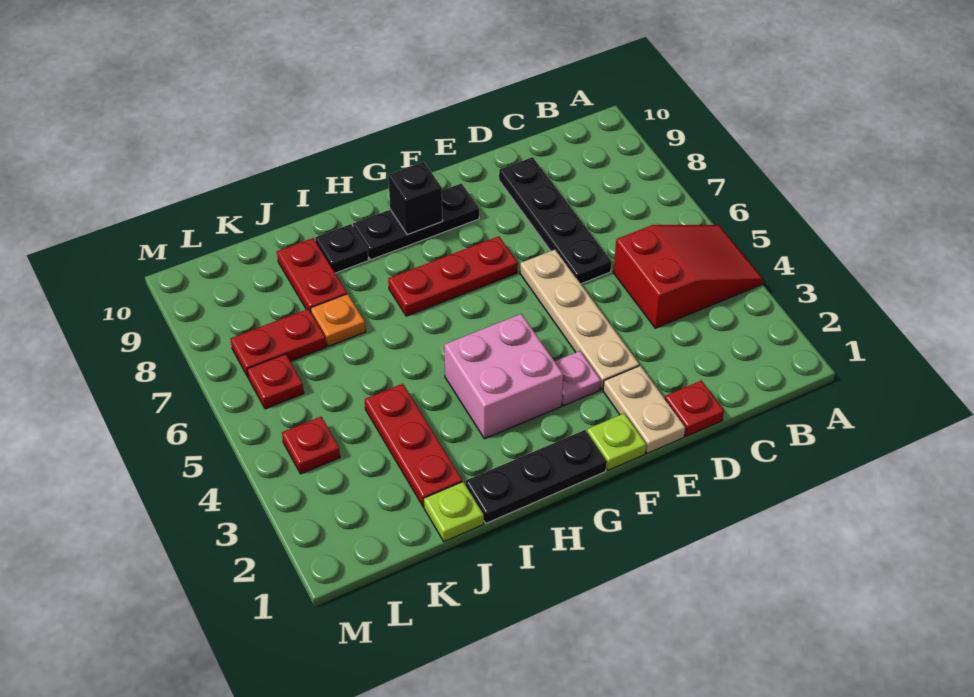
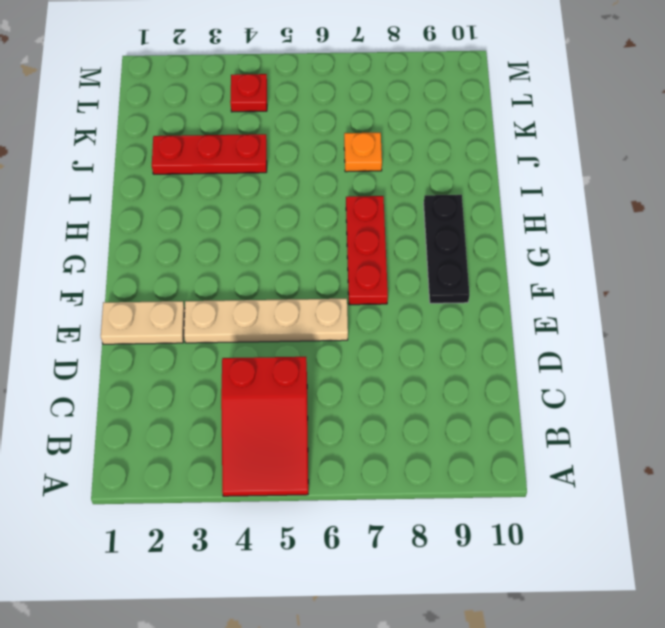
none -> red 1x1 plate [665,381,724,436]
none -> black 1x4 plate [499,157,612,284]
none -> lime 1x1 plate [587,413,646,470]

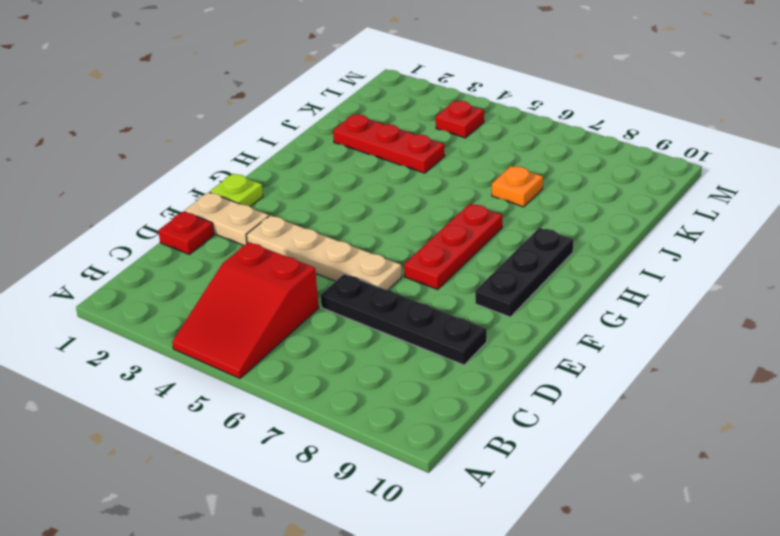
none -> pink 1x1 plate [555,351,601,406]
none -> black 1x3 plate [465,430,607,523]
none -> pink 2x2 brick [444,314,563,439]

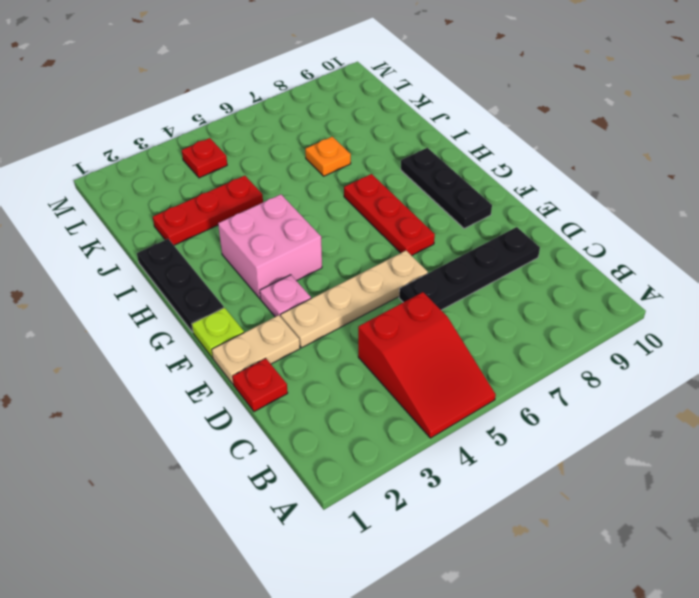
none -> black 1x1 plate [315,224,368,273]
none -> lime 1x1 plate [424,482,484,542]
none -> red 1x2 plate [277,238,347,312]

